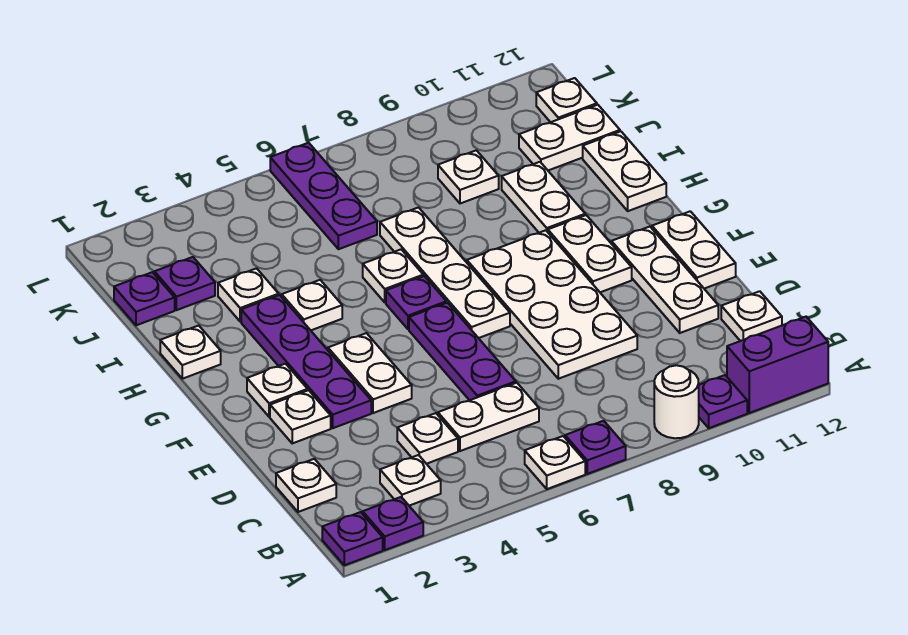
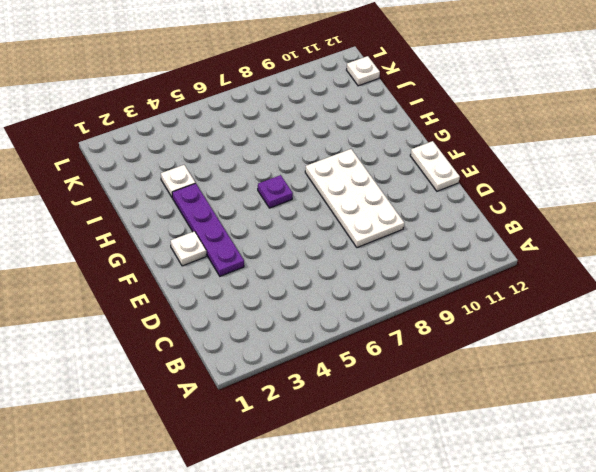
none -> purple 1x1 plate [322,512,383,565]
none -> purple 1x1 plate [363,497,423,550]
none -> white 1x1 plate [525,436,585,489]
none -> purple 1x1 plate [565,421,626,474]

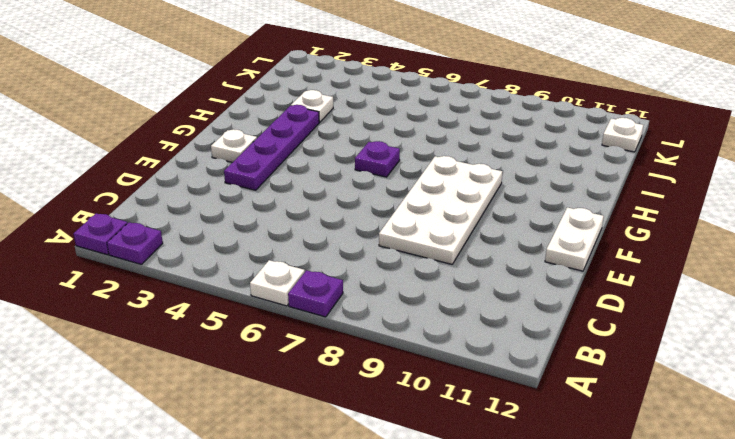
none -> white 1x1 round brick [654,365,699,438]
none -> purple 1x1 plate [699,375,747,428]
none -> purple 1x2 brick [727,317,828,413]
none -> white 1x1 plate [380,455,441,506]

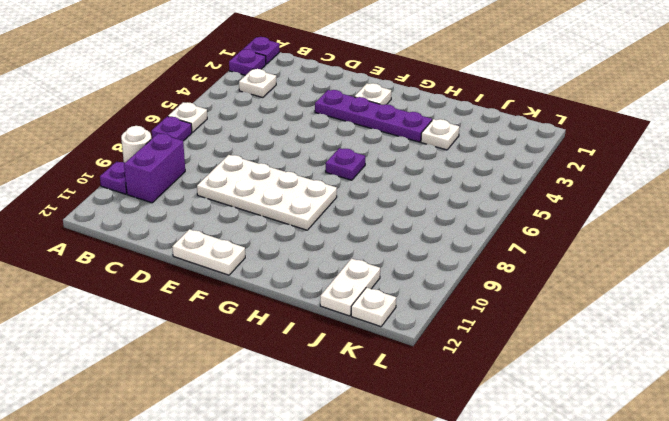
purple 1x2 brick [124,133,185,203] -> purple 1x2 brick moved to [727,317,828,413]
none -> white 1x1 plate [276,459,336,512]
none -> white 1x1 plate [397,413,458,464]
none -> white 1x2 plate [438,383,539,451]
none -> white 1x1 plate [721,291,782,341]

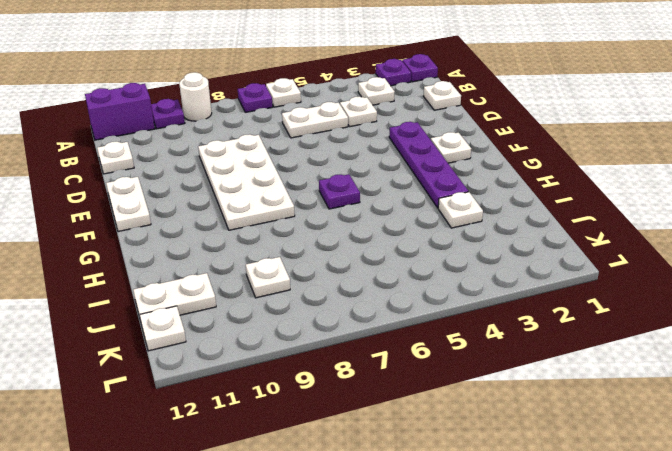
none -> purple 1x3 plate [409,303,516,400]
none -> white 1x3 plate [611,227,718,333]
none -> white 1x1 plate [270,390,331,443]
none -> white 1x2 plate [328,333,412,413]

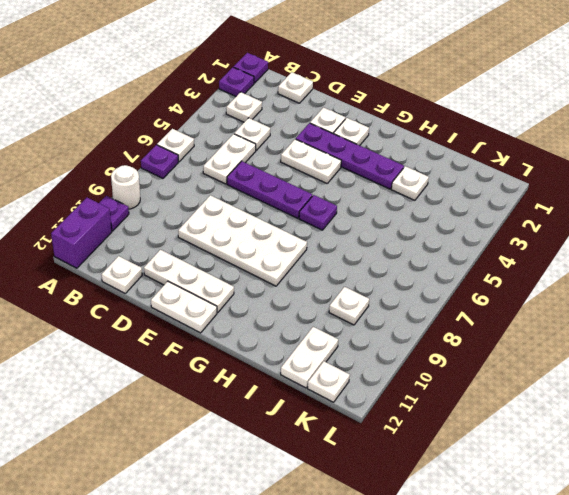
none -> white 1x4 plate [380,208,510,338]
none -> white 1x2 plate [548,215,632,292]
none -> white 1x1 plate [160,326,221,379]
none -> white 1x1 plate [282,280,342,330]

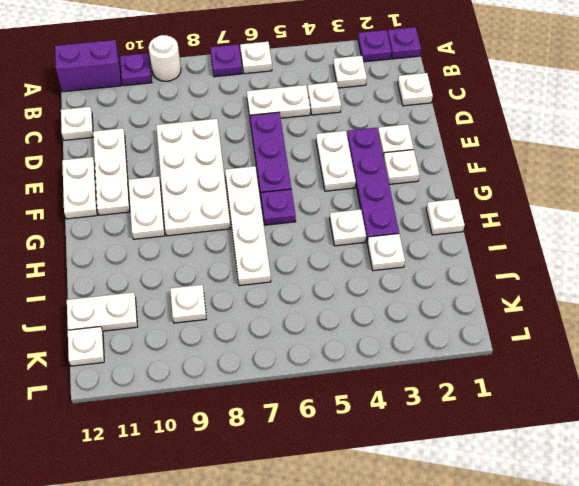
none -> white 1x1 plate [363,250,423,302]
none -> white 1x2 plate [502,162,585,233]
none -> white 1x2 plate [583,131,666,211]
none -> purple 1x1 plate [114,272,175,325]

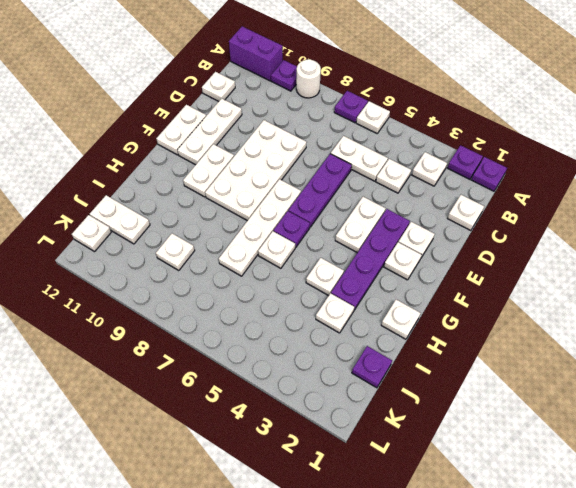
none -> white 1x2 plate [502,162,585,233]
none -> white 1x2 plate [583,131,666,211]
none -> purple 1x1 plate [154,257,215,310]
none -> purple 1x3 plate [270,143,377,249]

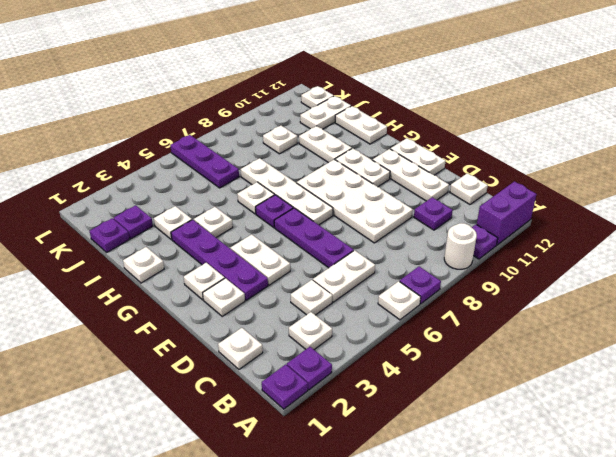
purple 1x1 plate [414,197,453,230] -> none

